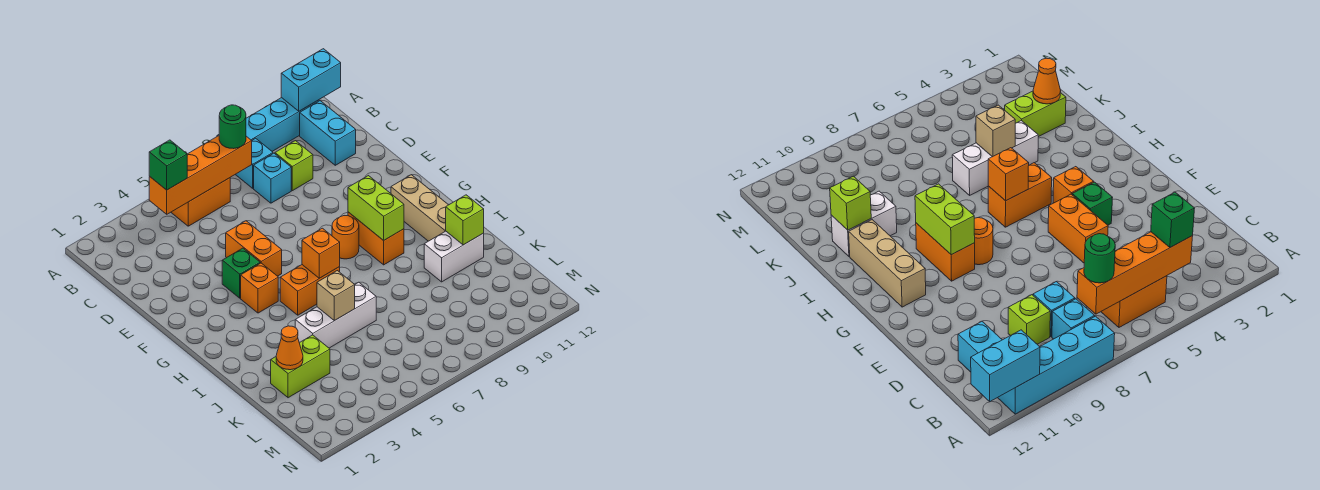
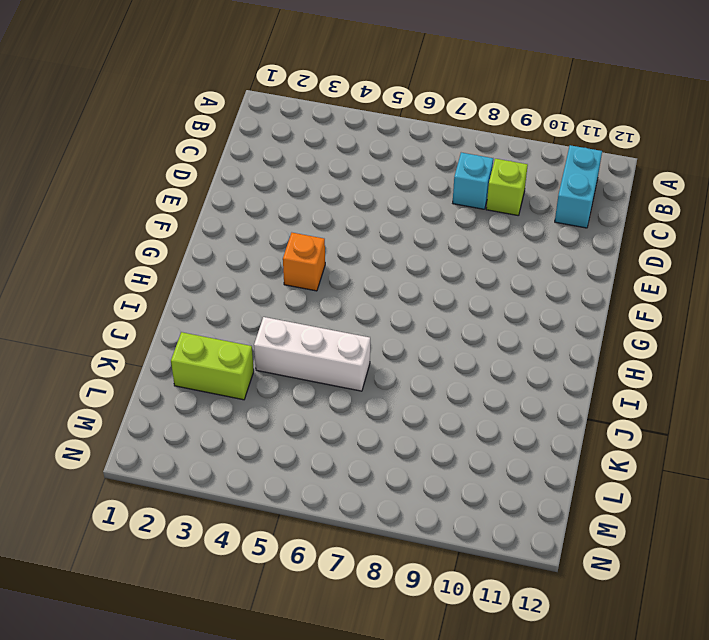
none -> cyan 1x4 brick [217,98,319,151]
none -> orange 1x2 brick [171,178,230,226]
none -> cyan 1x1 brick [235,138,273,188]

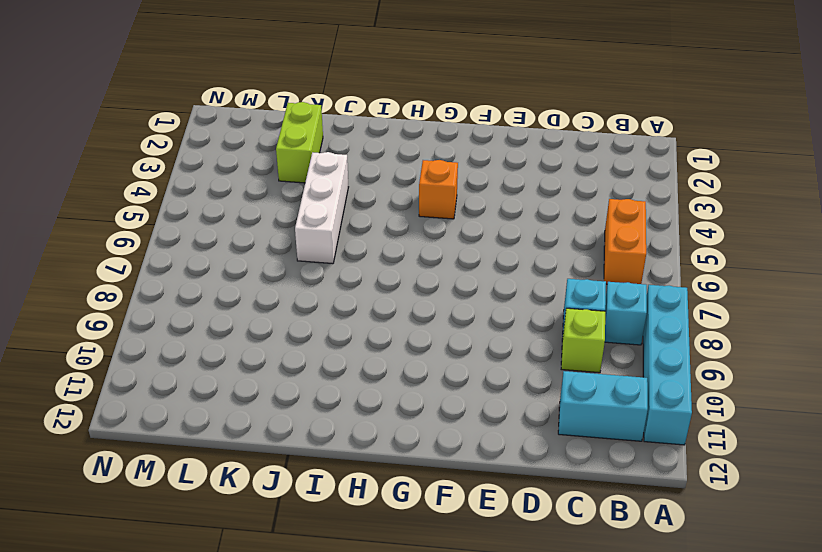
none -> orange 1x2 brick [226,221,282,276]
none -> green 1x1 brick [222,248,260,298]
none -> orange 1x1 round brick [332,216,359,259]

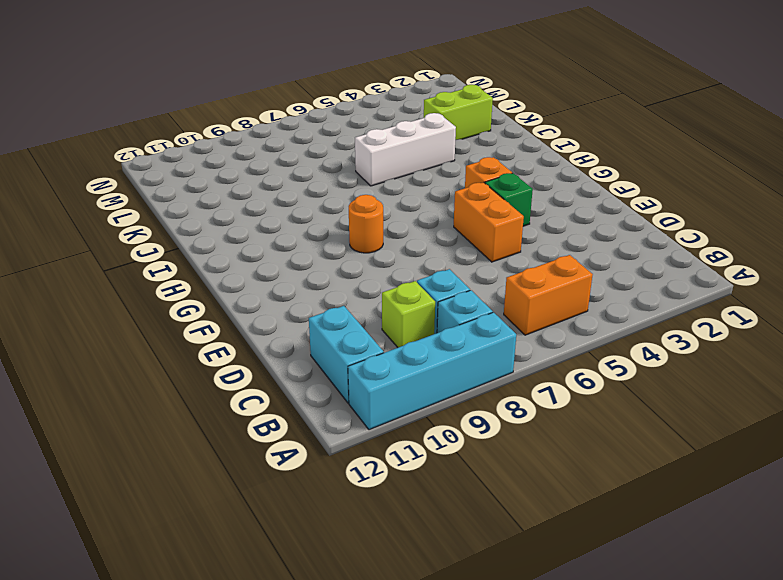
none -> orange 1x2 brick [348,212,404,265]
none -> tan 1x3 brick [391,175,448,241]
none -> orange 1x2 brick [280,265,340,315]

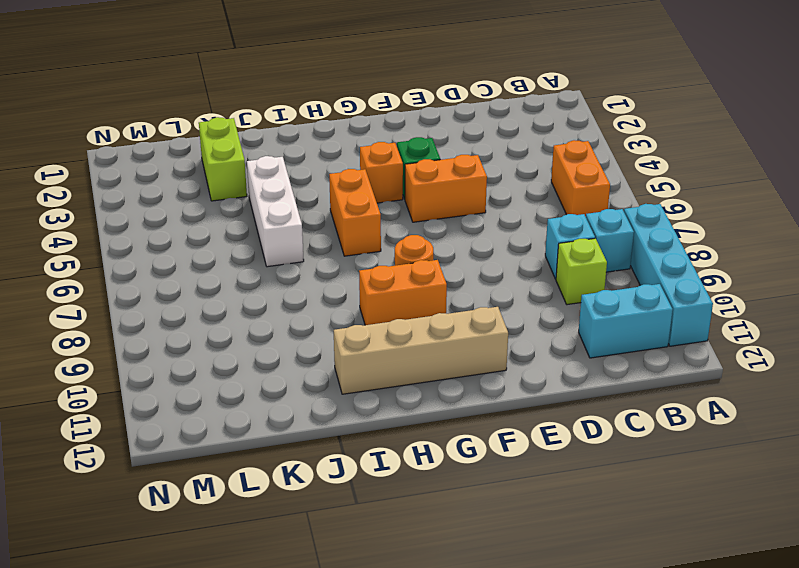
tan 1x4 brick [334,307,508,394] -> tan 1x3 brick [391,175,448,241]
none -> white 1x2 brick [424,231,484,282]
none -> cyan 1x2 brick [281,49,341,111]
none -> orange 1x4 brick [149,136,252,214]

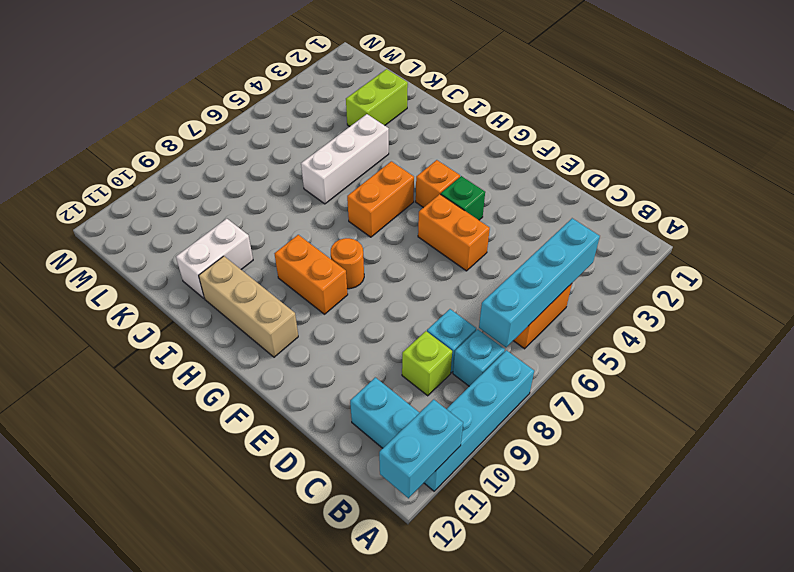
cyan 1x4 brick [479,218,600,347] -> orange 1x4 brick [149,136,252,214]
none -> lime 1x2 brick [348,176,404,240]
none -> orange 1x1 brick [302,228,340,278]
none -> tan 1x1 brick [317,271,355,321]

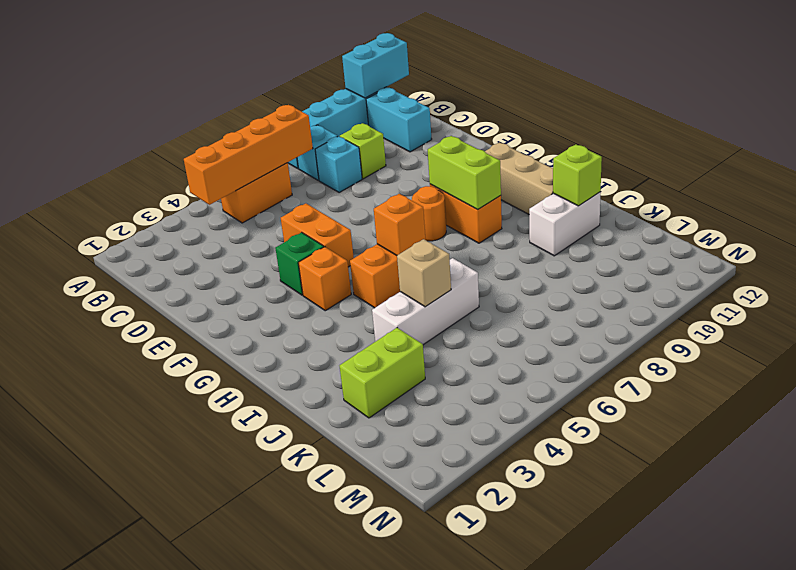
none -> orange 1x1 cone [276,326,303,370]
none -> green 1x1 brick [149,140,187,190]
none -> green 1x1 round brick [219,105,246,149]

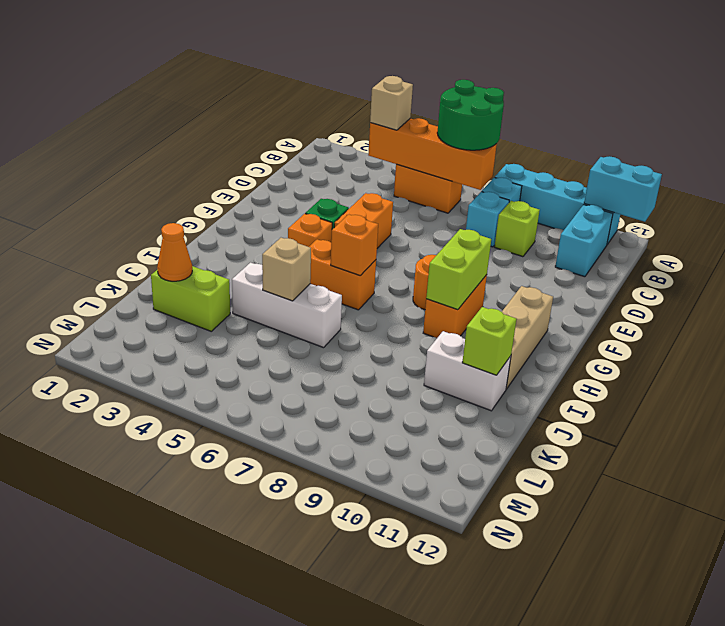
green 2x2 round brick [437,80,504,150] -> green 1x1 round brick [219,105,246,149]
tan 1x1 brick [370,76,413,130] -> green 1x1 brick [149,140,187,190]

